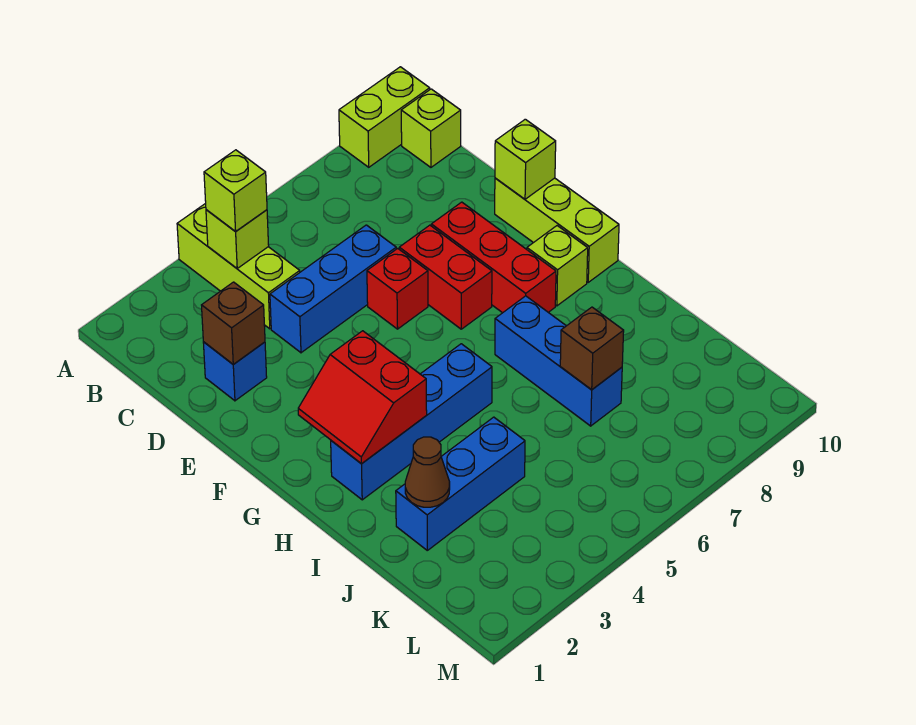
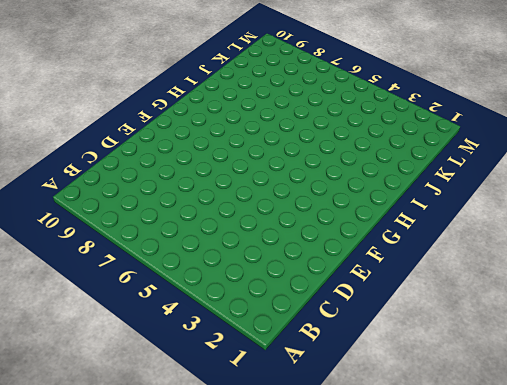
none -> lime 1x3 brick [177,203,300,329]
none -> lime 1x2 brick [339,67,430,167]
none -> lime 1x1 brick [401,89,461,167]

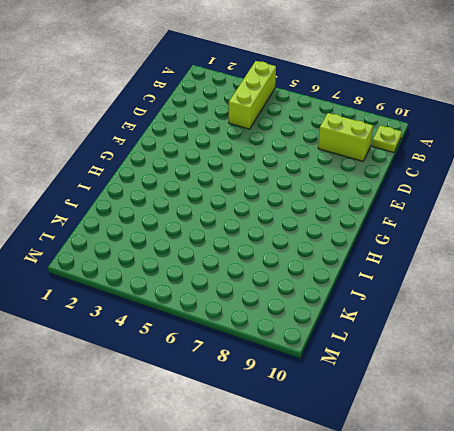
lime 1x1 plate [372,125,402,153] -> lime 1x1 brick [401,89,461,167]
lime 1x2 brick [318,113,373,161] -> lime 1x2 brick moved to [339,67,430,167]
none -> blue 1x1 brick [203,342,267,401]
none -> blue 1x3 brick [270,225,396,353]
none -> red 1x1 brick [367,248,428,329]

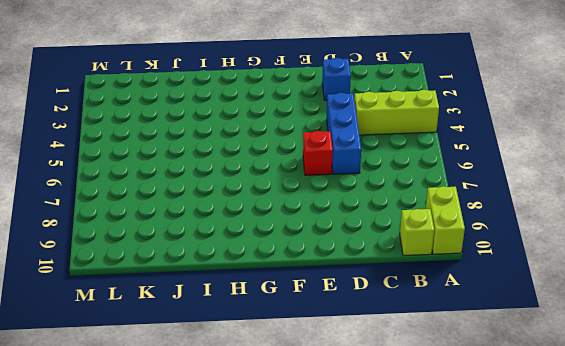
none -> red 1x2 brick [399,225,492,329]
none -> red 1x3 brick [431,202,556,313]
none -> lime 1x3 brick [495,178,619,282]

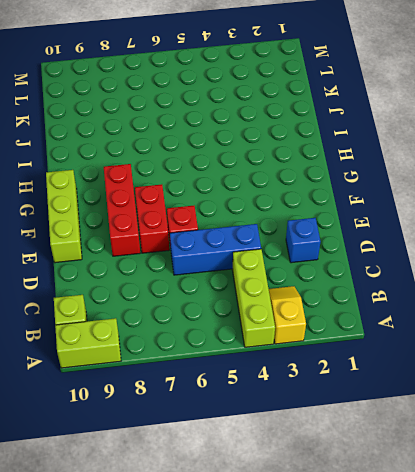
yellow 1x2 slope [269,286,306,344] -> none
none -> lime 1x1 brick [527,226,588,306]
none -> blue 1x4 brick [331,344,492,500]
none -> blue 1x3 brick [495,296,622,426]

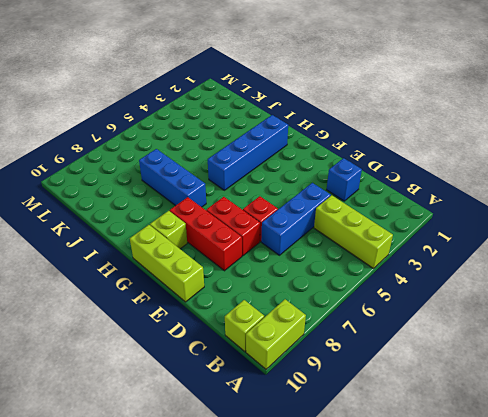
none -> blue 1x3 brick [396,417,525,550]
none -> lime 1x1 brick [206,210,269,268]
none -> brown 1x1 brick [202,282,265,364]

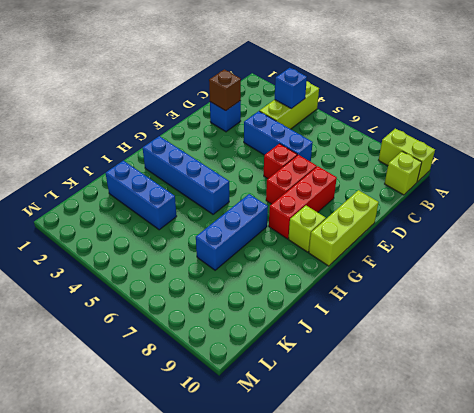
blue 1x1 brick [275,68,307,109] -> lime 1x1 brick [206,210,269,268]
none -> lime 1x1 brick [495,119,556,199]
none -> red 2x2 slope [298,331,427,464]
none -> brown 1x1 cone [405,437,450,507]

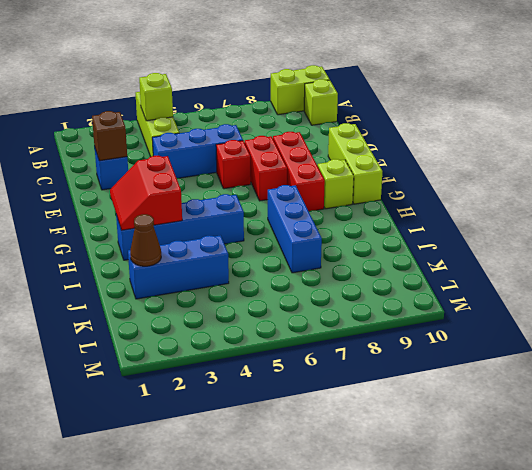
none -> lime 1x1 brick [495,119,556,199]
none -> brown 1x1 brick [560,307,624,390]
none -> lime 1x1 brick [204,150,267,232]

